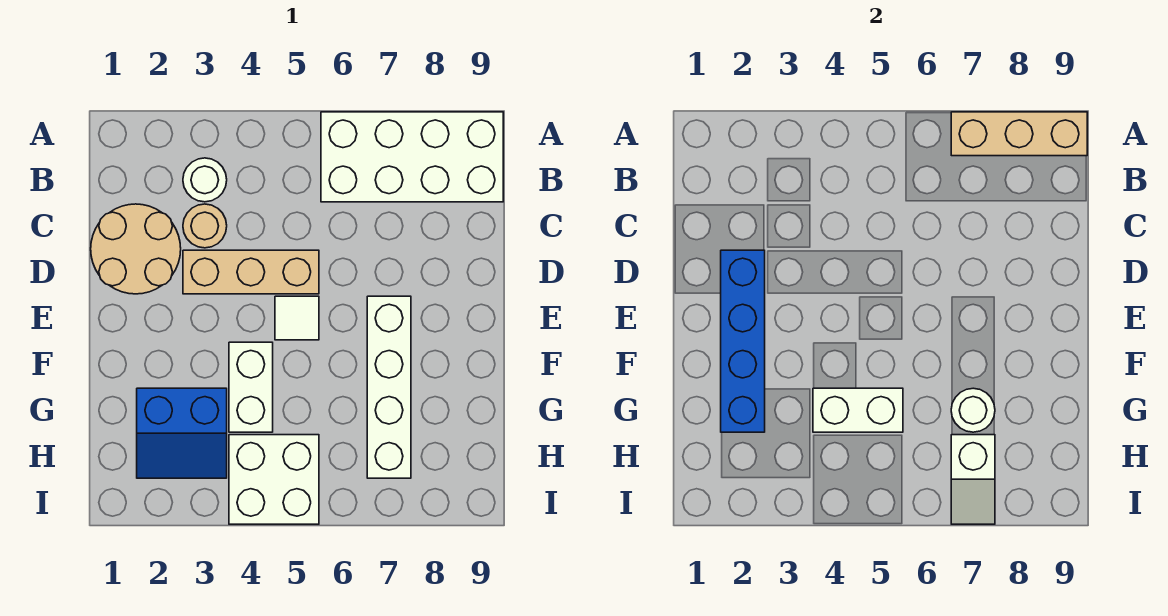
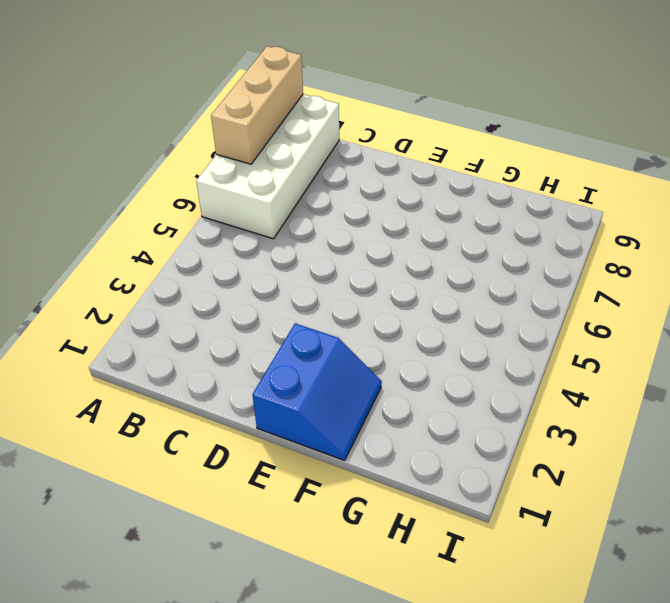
blue 2x2 slope [252,323,382,460] -> blue 2x2 slope moved to [137,388,227,478]
none -> white 1x1 round brick [183,158,227,202]
none -> tan 2x2 round brick [91,204,181,294]
none -> tan 1x1 round brick [183,204,227,248]

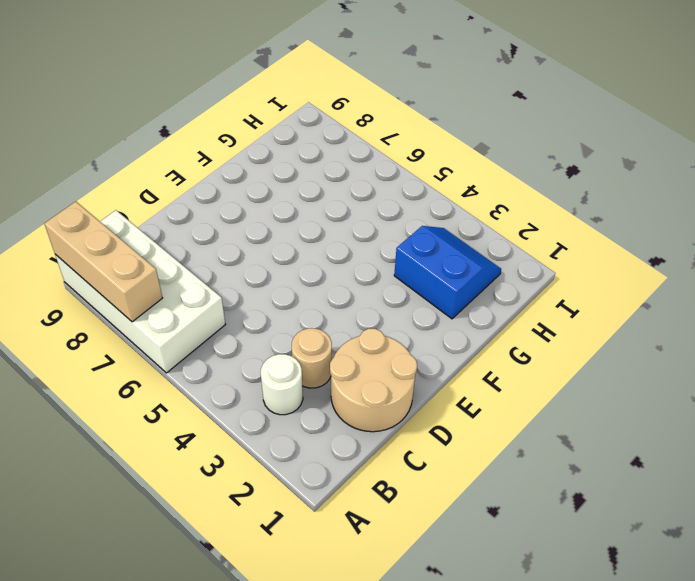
none -> tan 1x3 brick [183,250,319,294]
none -> white 1x1 tile [275,296,319,340]
none -> white 1x4 brick [367,296,411,478]

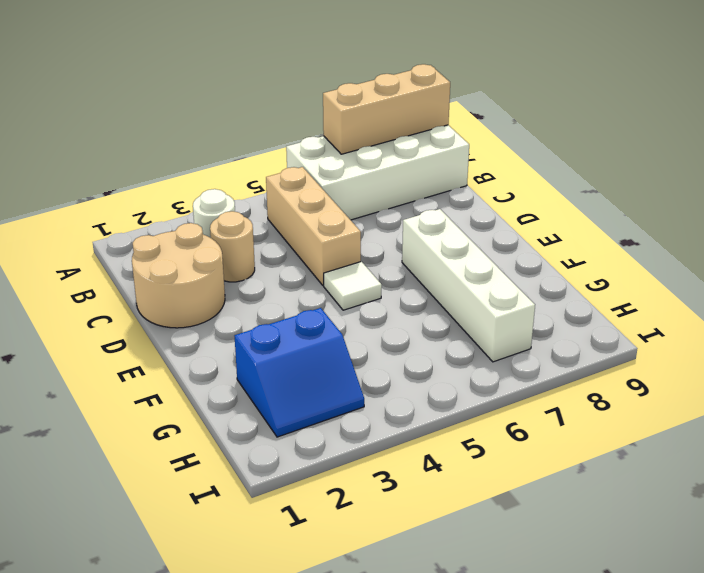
tan 1x3 brick [266,167,361,286] -> tan 1x3 brick turned to [183,250,319,294]
none -> white 1x2 brick [229,342,273,432]
none -> white 2x2 brick [229,435,319,524]
none -> blue 1x4 brick [721,250,765,432]

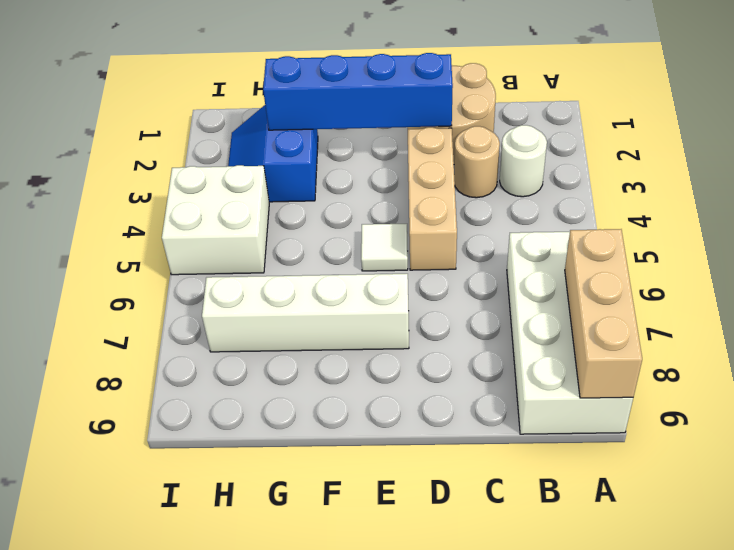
none -> white 1x2 brick [229,342,273,432]
none -> white 1x2 brick [813,388,903,432]
none -> white 1x1 round brick [951,388,995,432]

